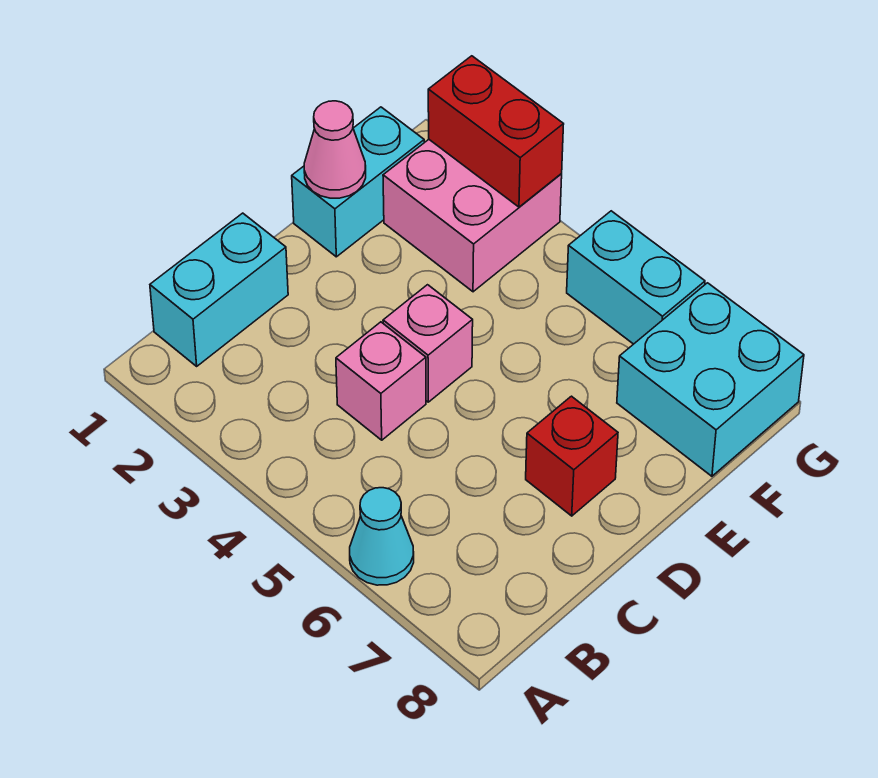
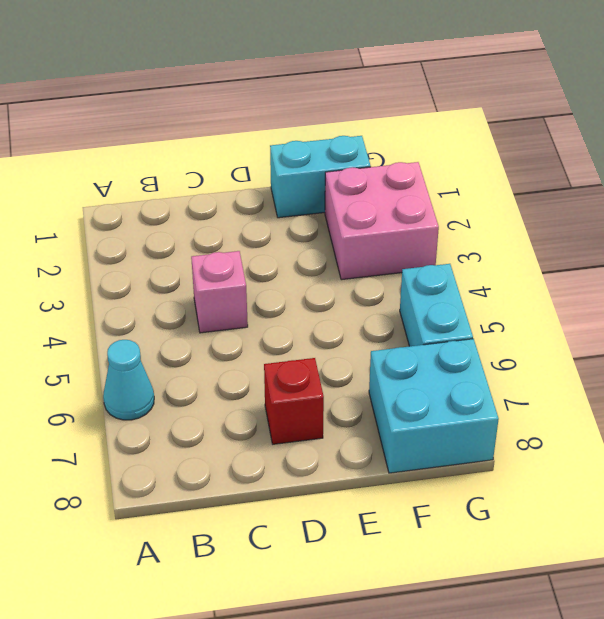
none -> cyan 1x2 brick [150,213,288,366]
none -> pink 1x1 brick [383,285,473,402]

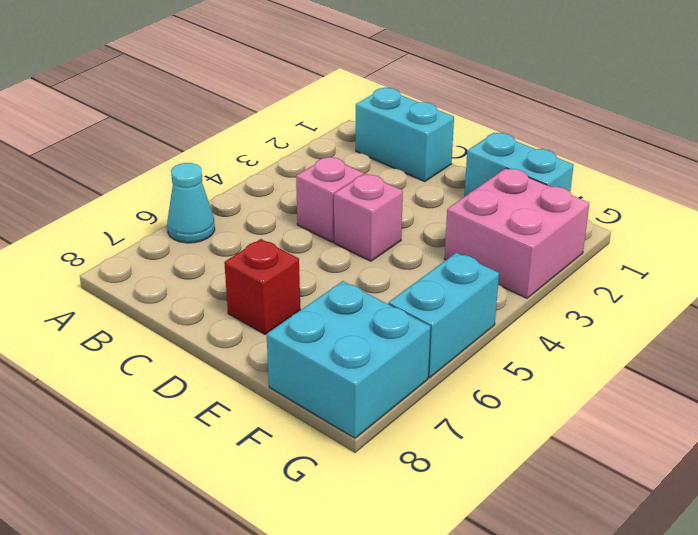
none -> pink 1x1 cone [304,101,366,198]
none -> red 1x2 brick [428,56,564,207]

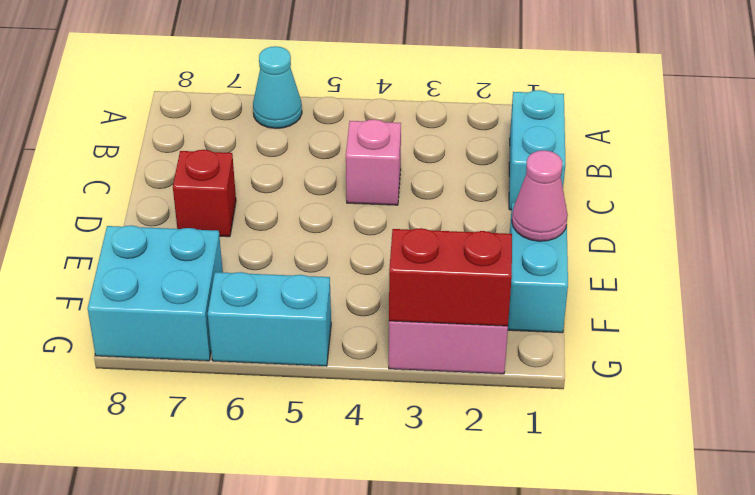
none -> pink 1x1 brick [383,285,473,402]

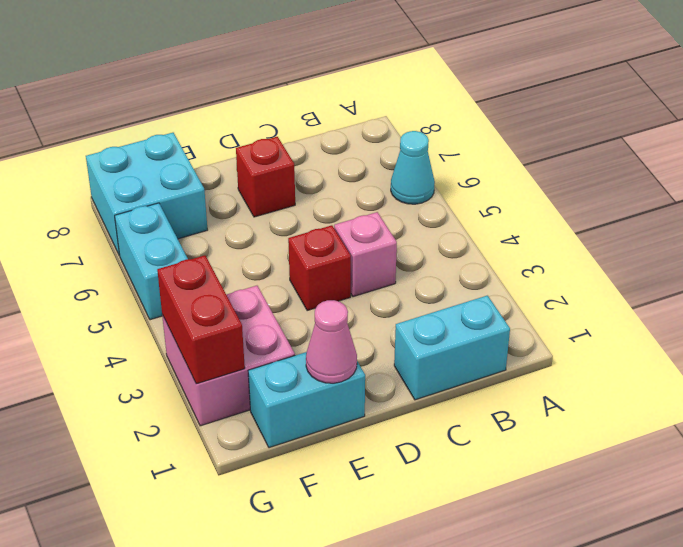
red 1x1 brick [288,225,351,310] -> pink 1x1 brick [383,285,473,402]

